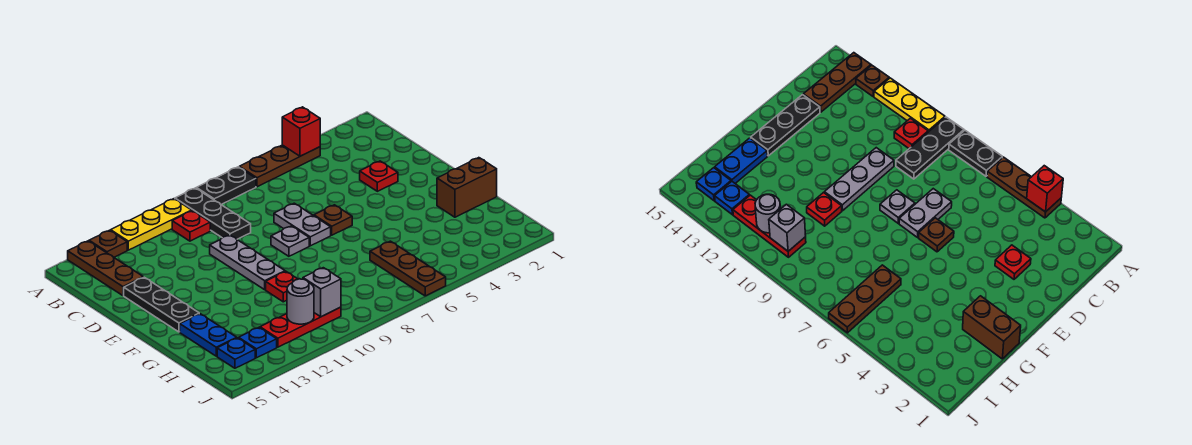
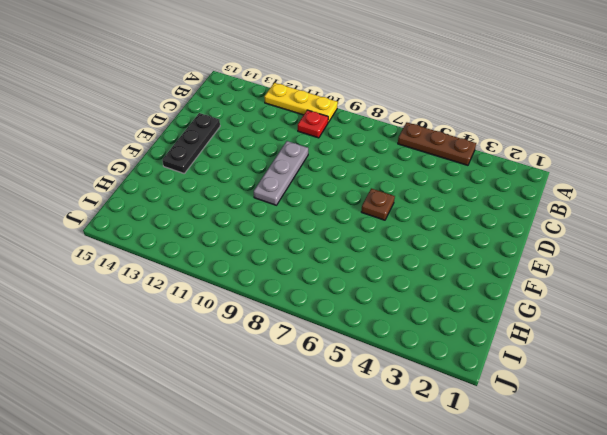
none -> black 1x2 plate [196,167,256,204]
none -> black 1x3 plate [175,188,251,239]
none -> brown 1x1 plate [89,230,127,257]

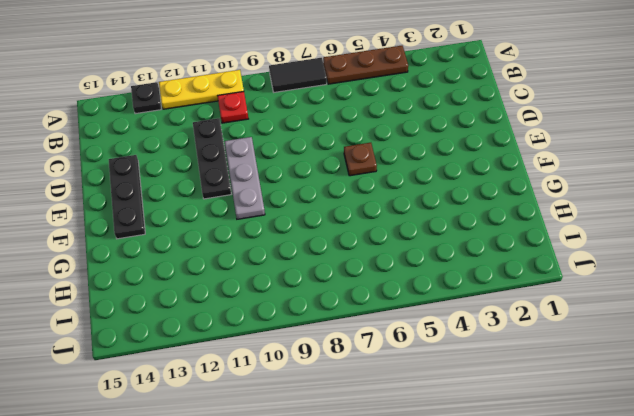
black 1x2 tile [269,58,327,92] -> black 1x2 plate [196,167,256,204]
black 1x1 plate [131,82,161,114] -> brown 1x1 plate [89,230,127,257]
black 1x3 plate [193,118,231,199] -> black 1x3 plate moved to [175,188,251,239]
none -> brown 1x3 plate [68,241,143,296]
none -> red 1x1 plate [360,161,398,191]
none -> grey 1x2 plate [274,203,331,246]

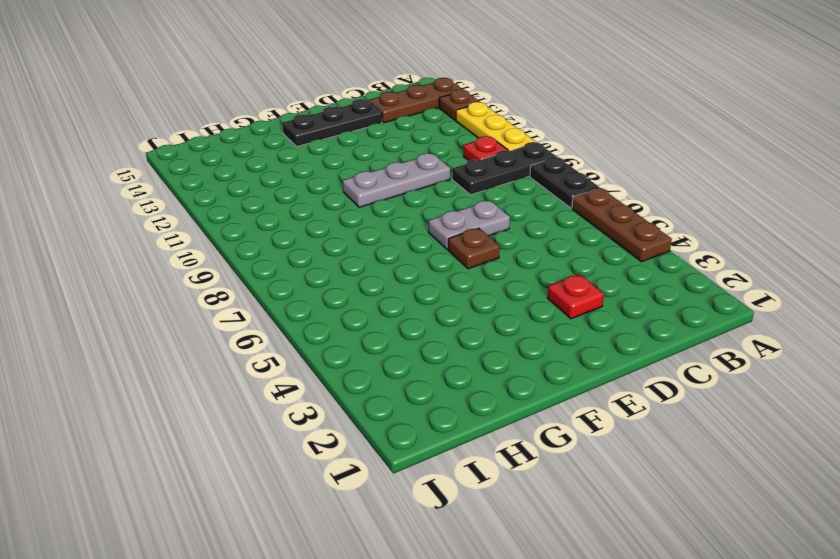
none -> grey 1x1 plate [271,226,309,256]
none -> brown 1x2 brick [437,158,497,217]
none -> red 1x1 plate [266,272,298,302]

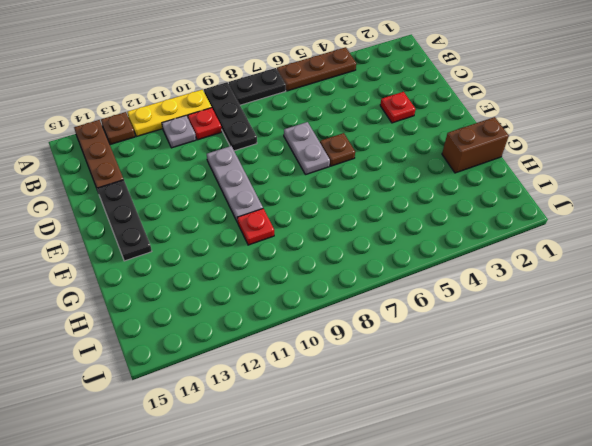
grey 1x1 plate [162,116,196,148] -> grey 1x1 plate moved to [271,226,309,256]
none -> blue 1x2 plate [180,314,237,356]
none -> brown 1x3 plate [370,241,446,296]
none -> red 1x3 plate [260,307,341,347]

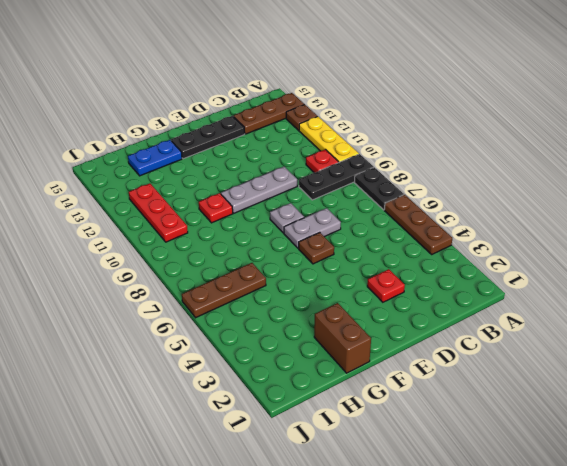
none -> blue 1x1 plate [239,328,277,358]
none -> blue 1x1 plate [217,338,255,368]
none -> red 1x1 brick [282,107,320,156]

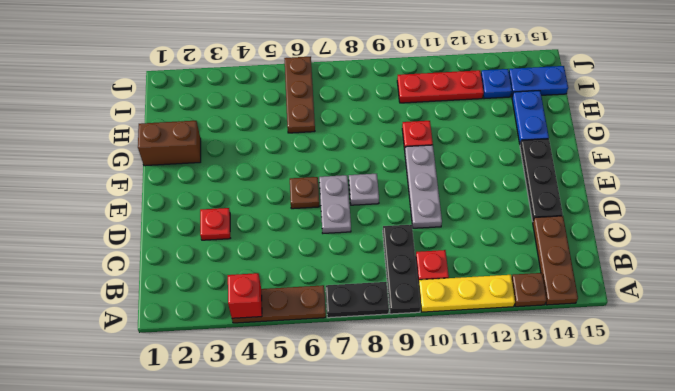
blue 1x2 plate [509,66,568,96] -> blue 1x1 plate [217,338,255,368]
none -> grey 1x1 brick [303,268,341,317]
none -> grey 1x1 round brick [287,279,314,324]

